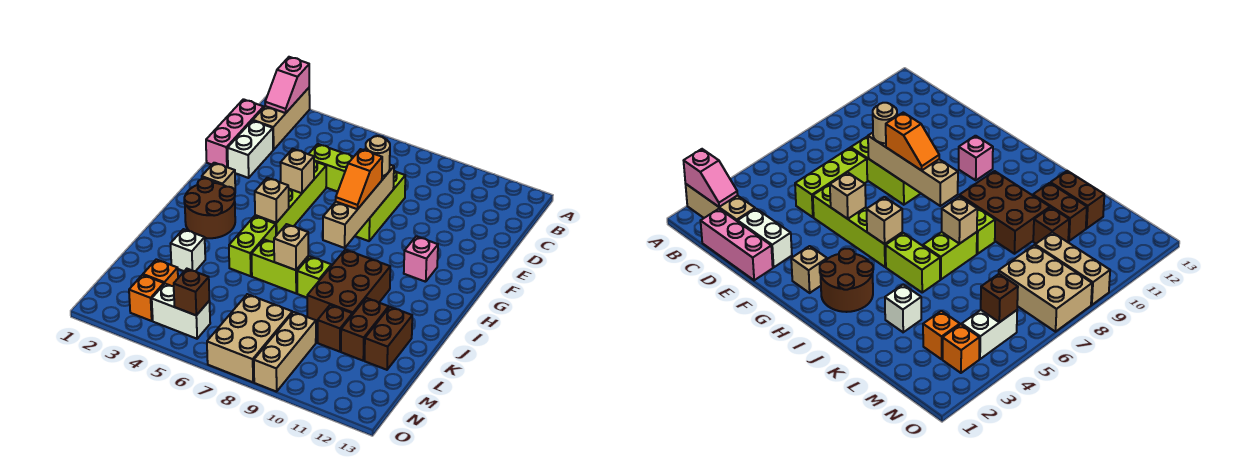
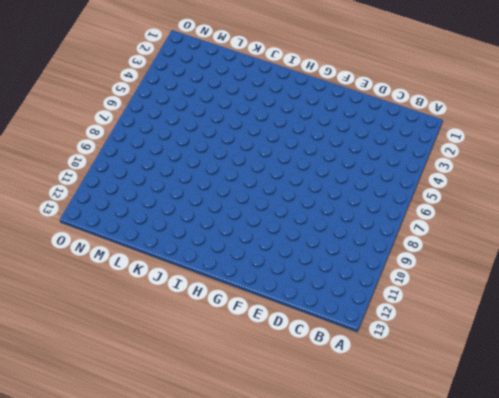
none -> tan 1x3 brick [253,88,310,150]
none -> pink 1x3 brick [206,99,264,167]
none -> white 1x2 brick [228,121,273,178]
none -> lime 1x3 brick [309,144,353,192]

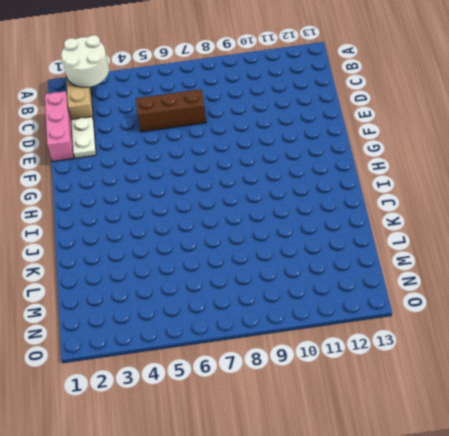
white 2x2 round brick [61,35,109,87] -> pink 1x2 slope [265,57,309,113]
white 1x2 plate [71,117,96,158] -> white 1x2 brick [228,121,273,178]
brown 1x3 brick [136,89,206,132] -> lime 1x3 brick [309,144,353,192]
none -> lime 1x3 brick [355,171,405,241]
none -> lime 1x4 brick [255,161,326,236]
none -> tan 1x1 brick [202,163,235,190]
none -> pink 1x1 brick [404,236,438,282]

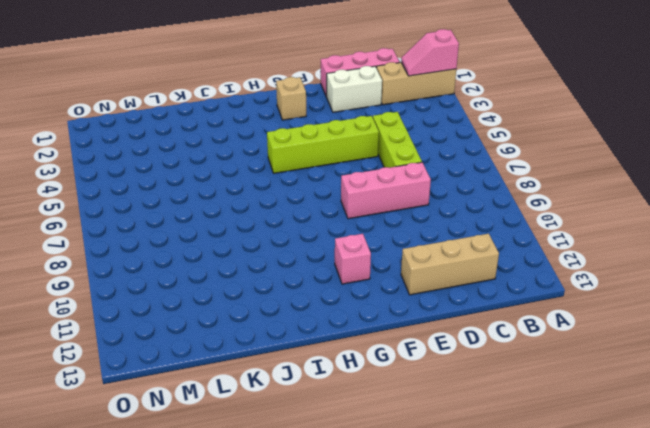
tan 1x3 brick [401,234,499,295] -> tan 1x3 brick moved to [254,312,316,392]
pink 1x3 brick [341,162,431,219] -> lime 1x3 brick [355,171,405,241]
none -> brown 2x2 round brick [184,178,235,238]
none -> lime 1x2 brick [229,216,276,276]
none -> brown 2x3 brick [307,250,390,322]
none -> lime 1x2 brick [251,239,308,293]

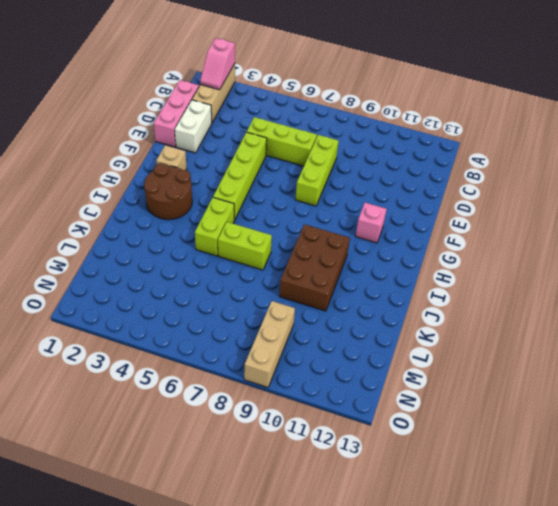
none -> lime 1x1 brick [297,256,331,298]
none -> white 1x1 brick [171,229,205,271]
none -> brown 1x2 brick [341,298,389,361]
none -> brown 1x2 brick [365,307,412,370]

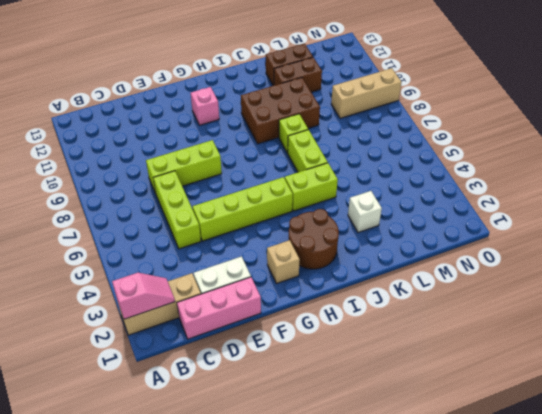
none -> brown 1x1 brick [318,305,352,352]
none -> orange 1x1 brick [143,259,178,286]
none -> tan 2x3 brick [207,294,292,382]
none -> orange 1x1 brick [129,275,164,321]

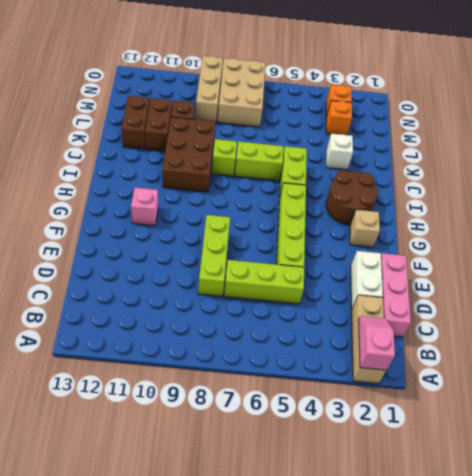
none -> white 1x2 brick [152,284,210,339]
none -> tan 1x4 brick [323,165,394,248]
none -> tan 1x1 brick [280,149,314,193]
none -> tan 1x1 brick [255,178,289,223]

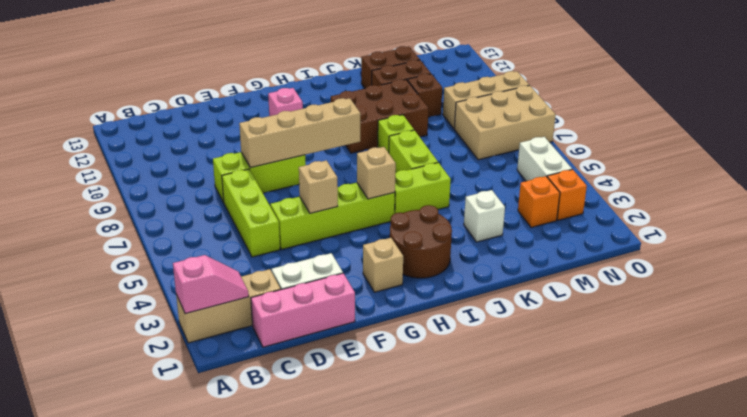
none -> tan 1x1 brick [274,224,308,270]
none -> brown 1x1 brick [174,269,209,315]
none -> tan 1x1 round brick [365,136,390,176]
none -> orange 1x2 slope [336,149,382,209]

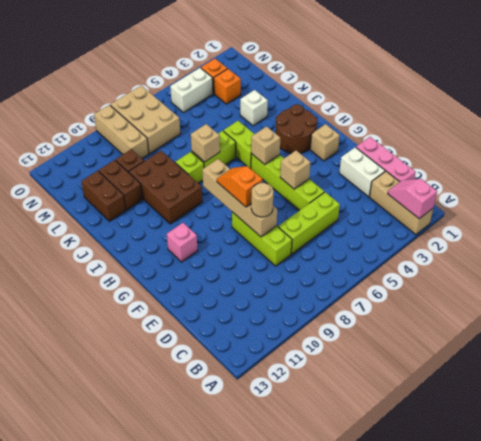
none -> brown 1x1 brick [174,269,209,315]

